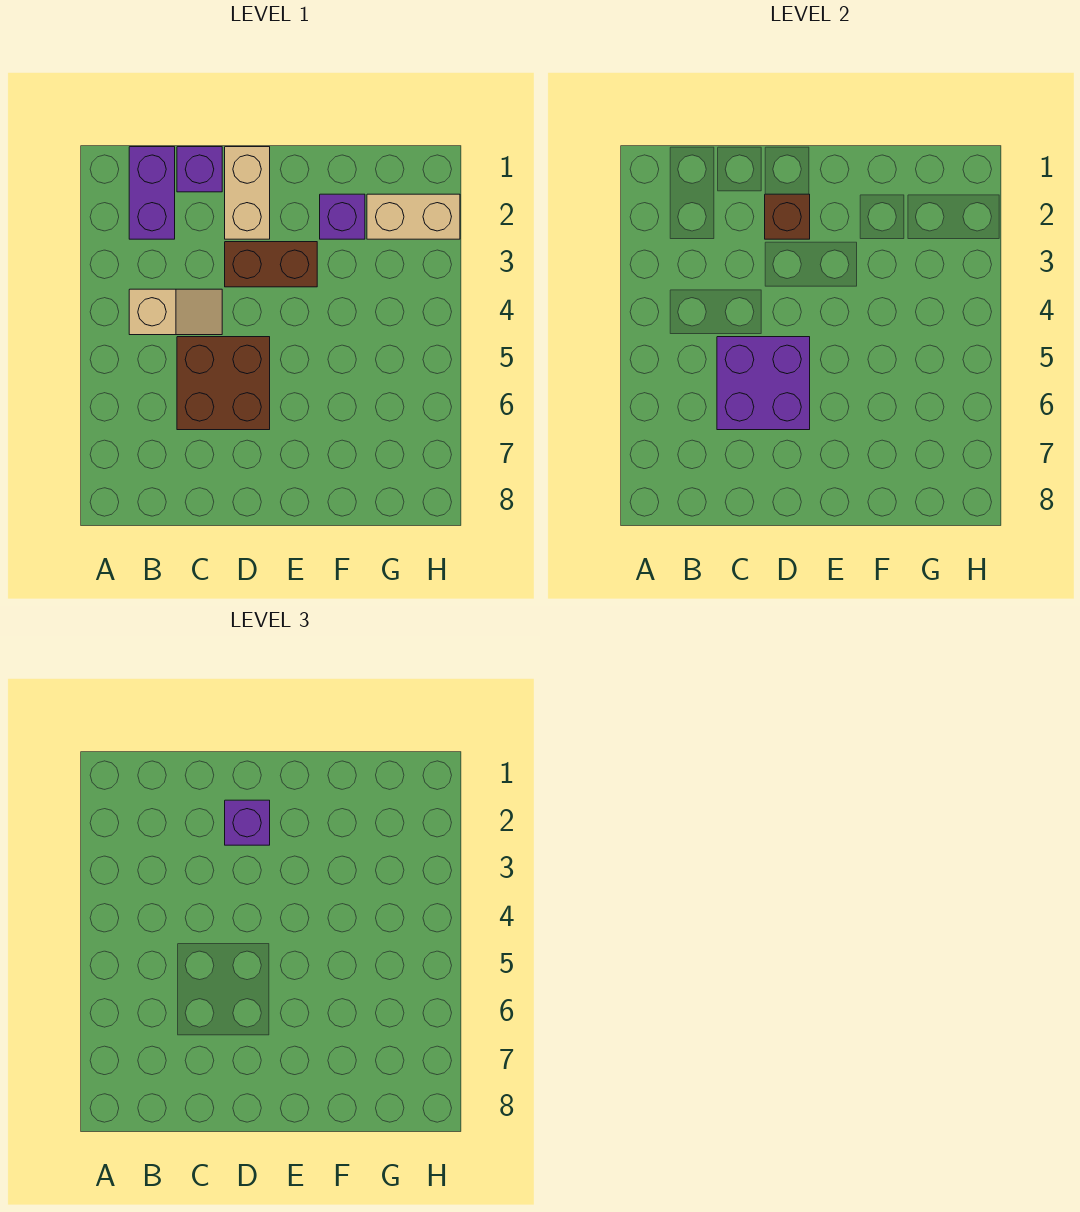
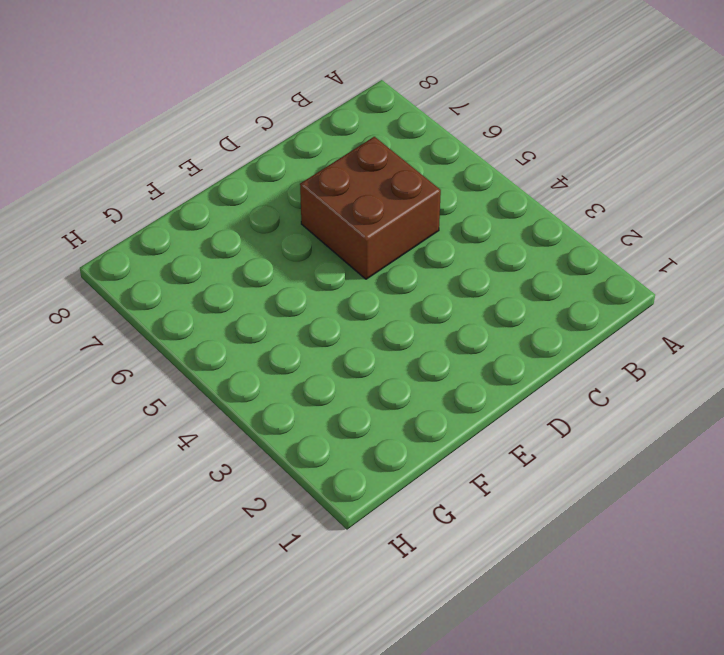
none -> purple 1x2 brick [129,147,175,239]
none -> tan 1x2 slope [129,289,222,335]

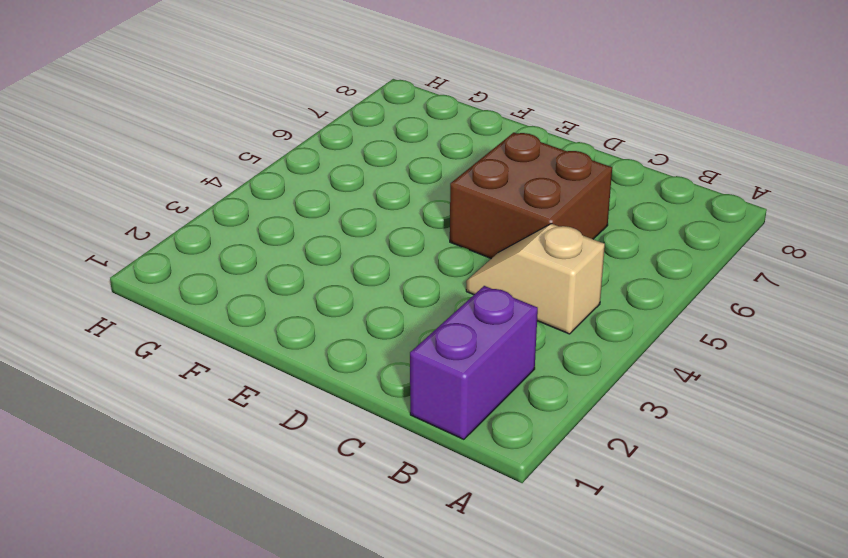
none -> purple 1x1 brick [177,147,222,192]
none -> tan 1x2 brick [225,147,270,239]

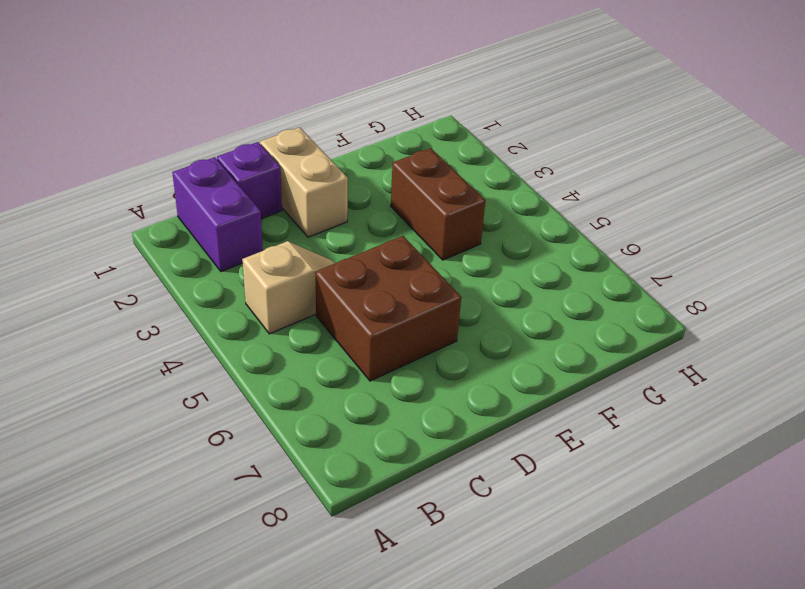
brown 1x2 brick [391,148,486,260] -> brown 1x2 brick turned to [225,242,317,287]
none -> purple 1x1 brick [320,194,365,239]
none -> tan 1x2 brick [367,194,460,239]

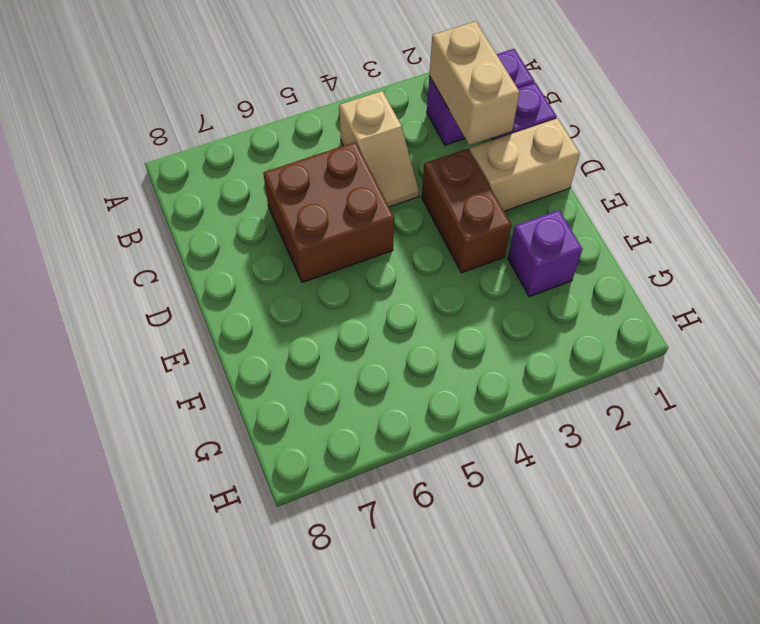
tan 1x2 brick [429,21,520,145] -> tan 1x2 brick moved to [367,194,460,239]
none -> purple 2x2 brick [717,337,810,430]
none -> brown 1x1 brick [765,194,810,239]

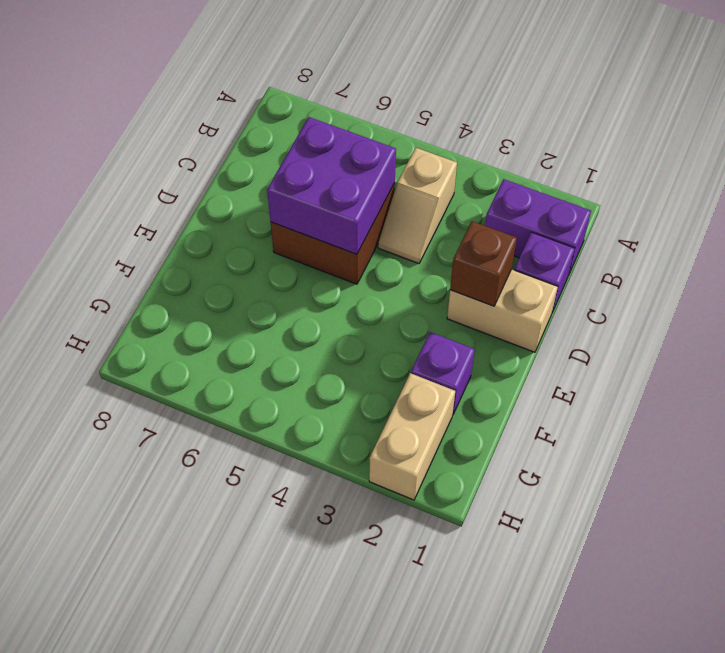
none -> brown 1x2 brick [225,242,317,287]
none -> purple 1x1 brick [225,800,270,845]

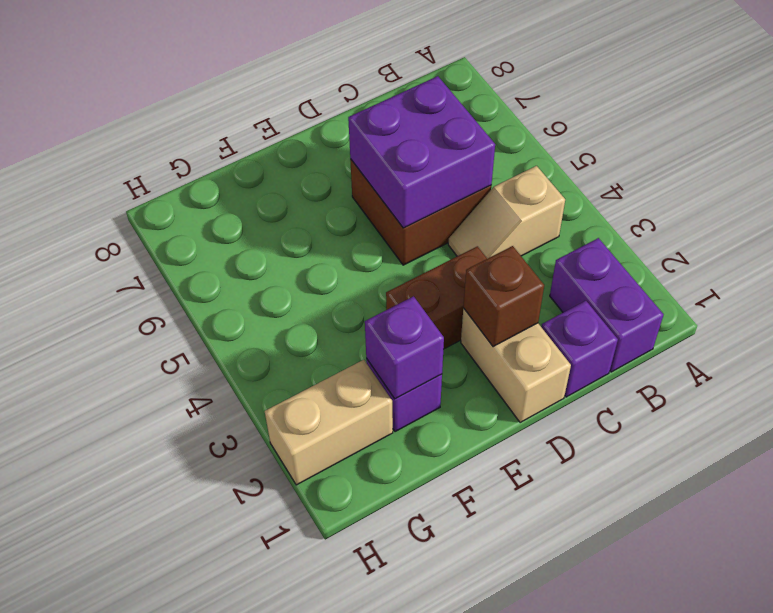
purple 1x1 brick [365,296,444,399] -> purple 1x1 brick moved to [225,800,270,845]

